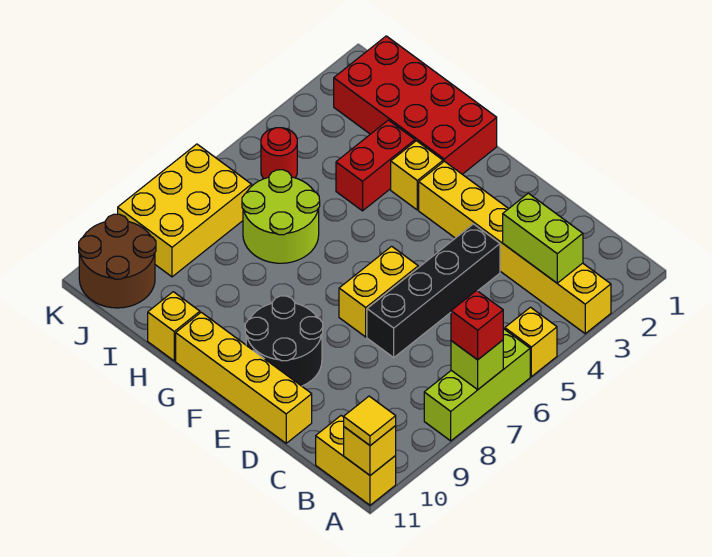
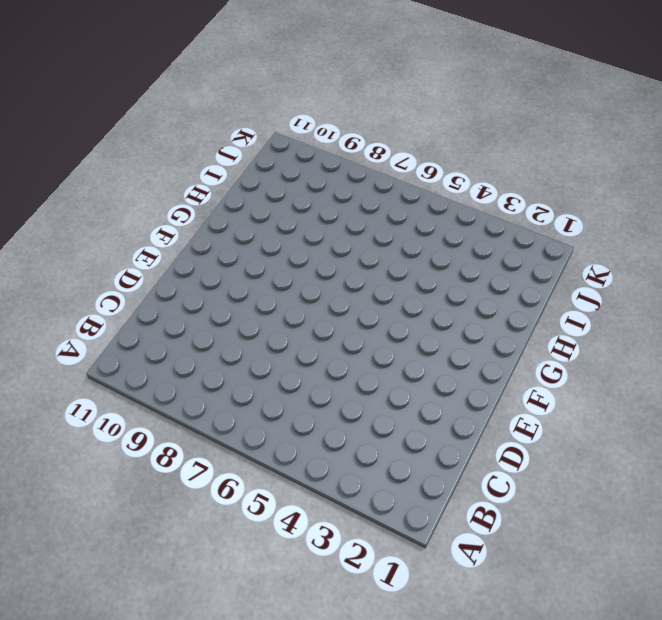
none -> yellow 1x6 brick [419,161,611,334]
none -> yellow 1x1 brick [505,307,557,377]
none -> lime 1x3 brick [424,329,530,441]

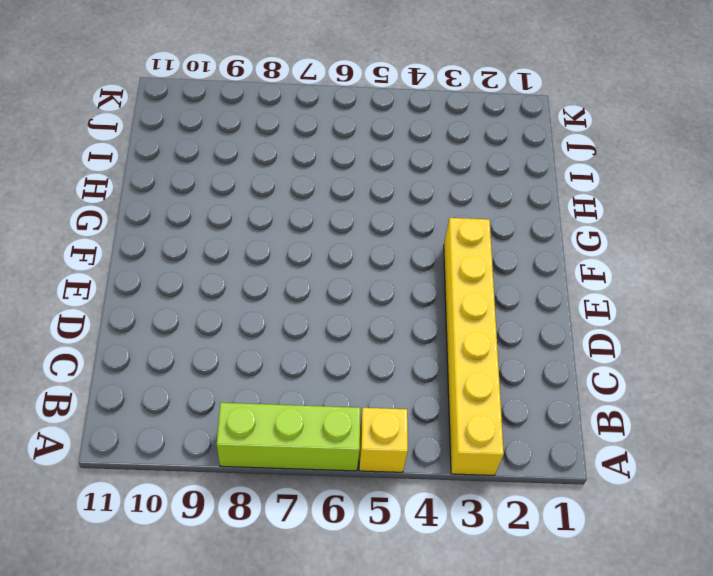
none -> yellow 1x2 brick [316,416,396,505]
none -> black 1x4 brick [367,224,500,357]
none -> yellow 1x4 brick [176,312,312,443]

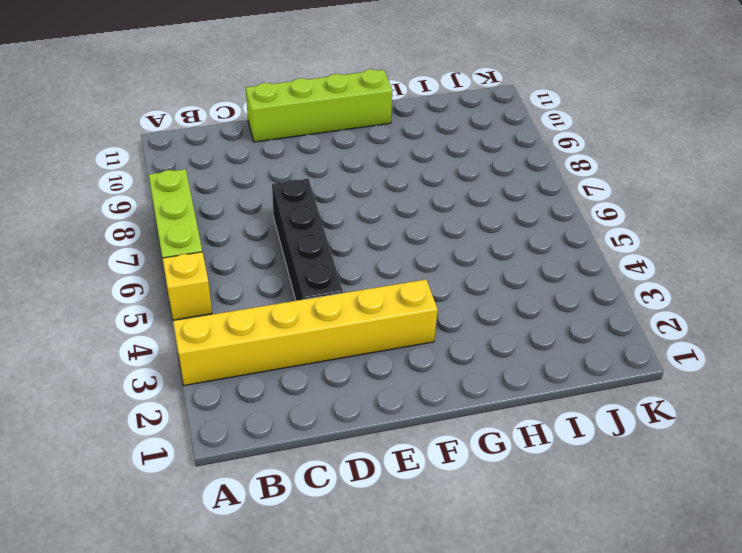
lime 1x4 brick [246,69,393,142] -> yellow 1x4 brick [176,312,312,443]
none -> yellow 1x2 brick [316,416,396,505]
none -> yellow 1x2 brick [339,246,418,337]
none -> black 2x2 round brick [245,296,323,386]

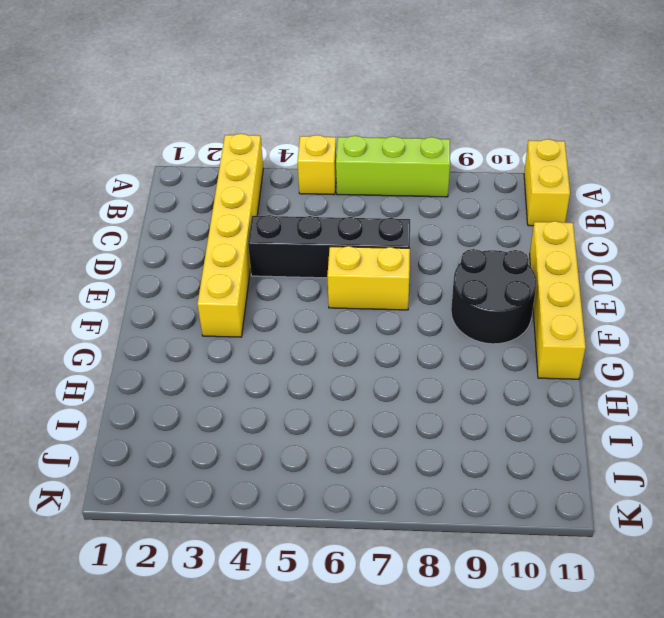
none -> red 2x4 brick [334,36,497,174]
none -> yellow 1x1 brick [391,141,443,210]
none -> red 1x2 brick [336,120,415,211]

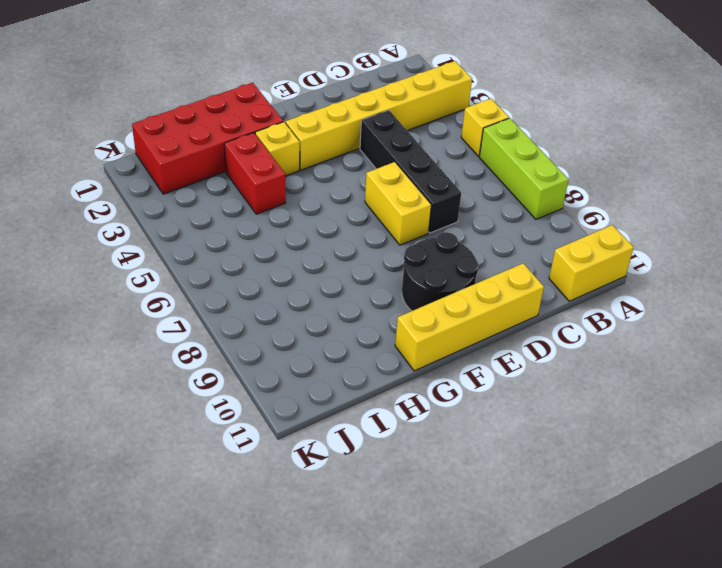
none -> lime 2x2 round brick [242,170,320,263]
none -> yellow 1x1 brick [148,292,200,361]
none -> red 1x1 round brick [261,128,297,179]

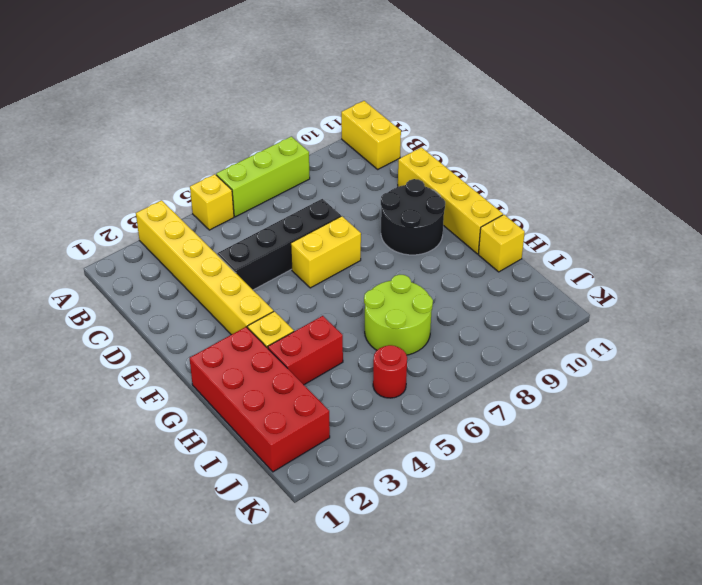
none -> yellow 2x3 brick [118,144,252,277]
none -> brown 2x2 round brick [79,214,156,308]
none -> lime 1x1 brick [451,340,503,389]

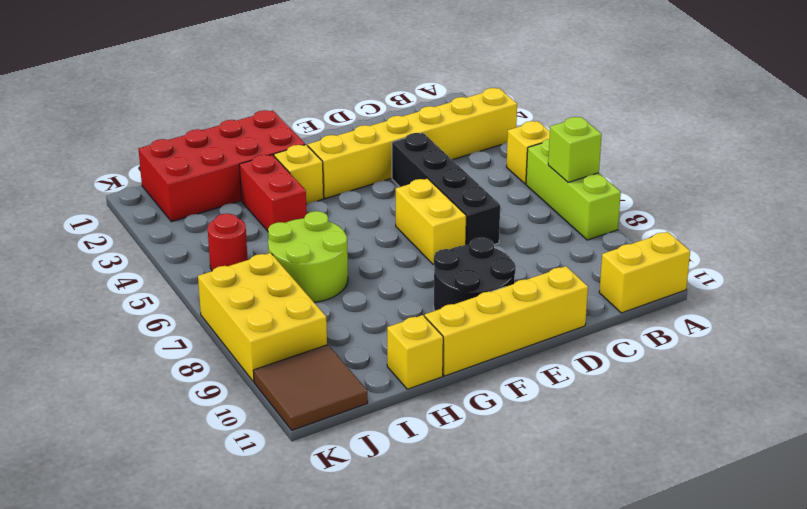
brown 2x2 tile [253,345,368,430] -> brown 2x2 round brick [79,214,156,308]
none -> yellow 1x1 brick [344,426,396,475]
none -> lime 1x2 brick [503,193,583,283]
none -> red 1x1 brick [451,290,503,360]

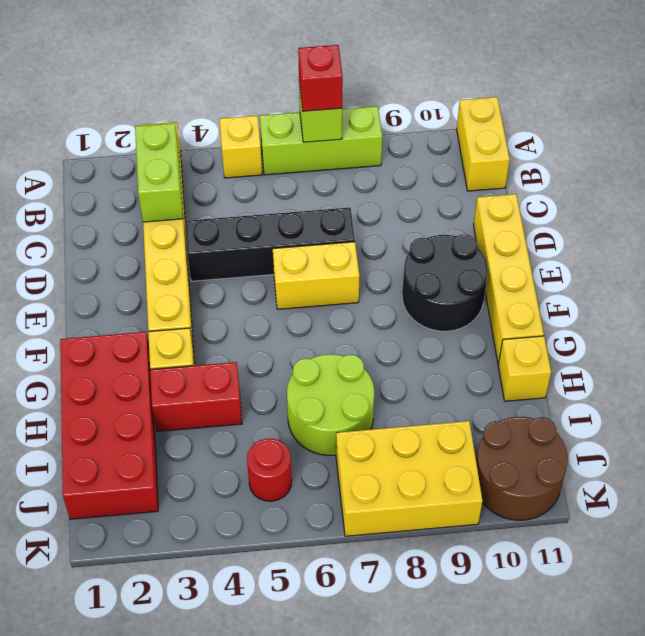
none -> yellow 1x1 brick [344,426,396,475]
none -> yellow 1x1 tile [344,396,396,445]

